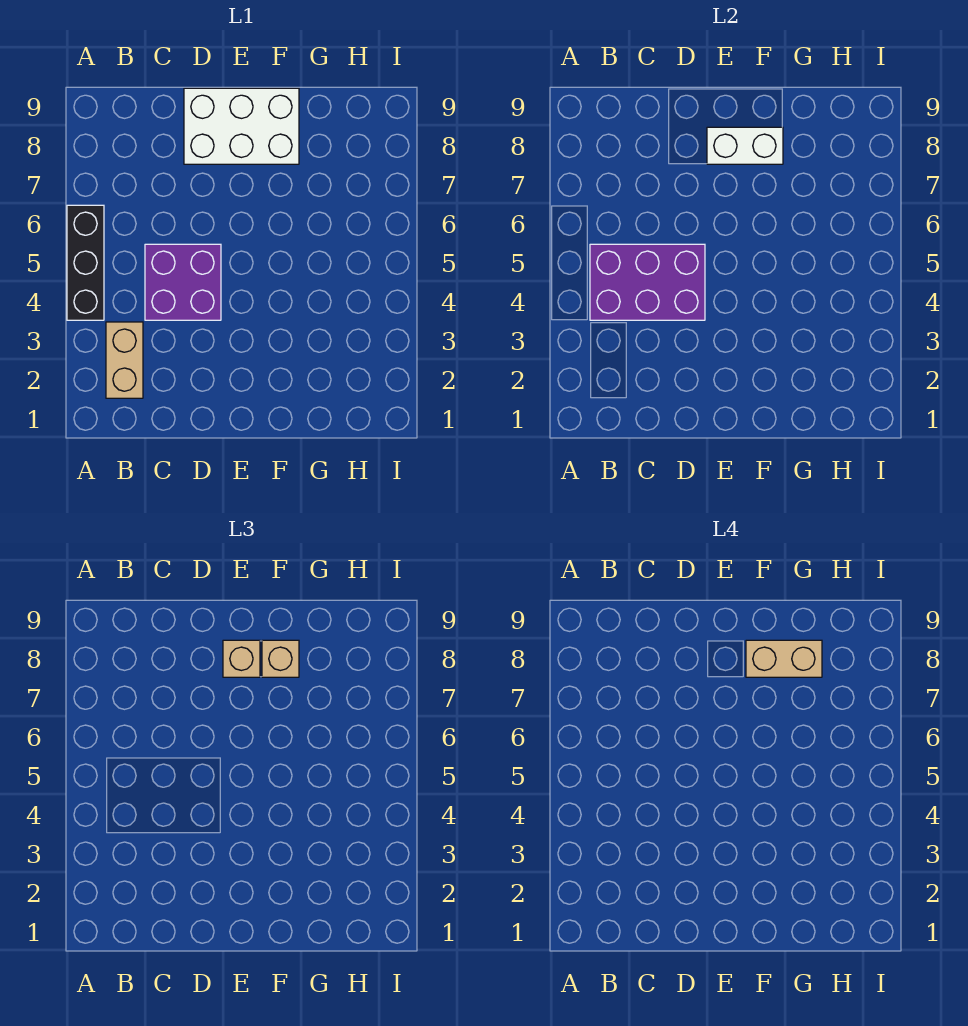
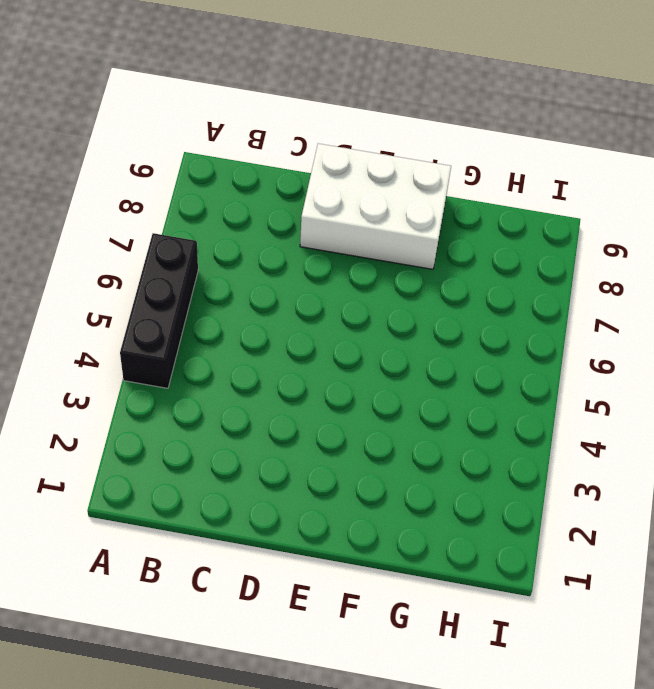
none -> tan 1x2 brick [106,322,143,398]
none -> purple 2x2 brick [145,244,221,320]

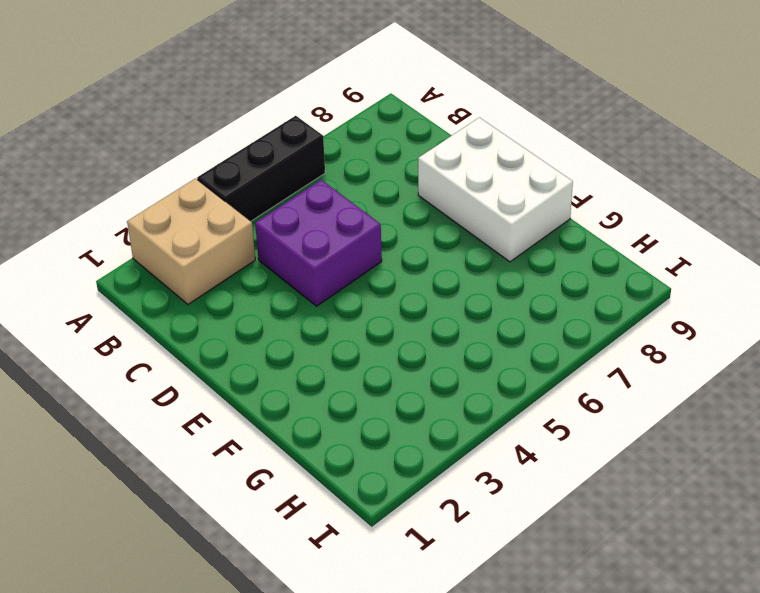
tan 2x2 brick [127,178,255,304] -> tan 1x2 brick [106,322,143,398]
none -> purple 2x3 brick [590,244,705,320]
none -> white 1x2 brick [707,127,783,164]

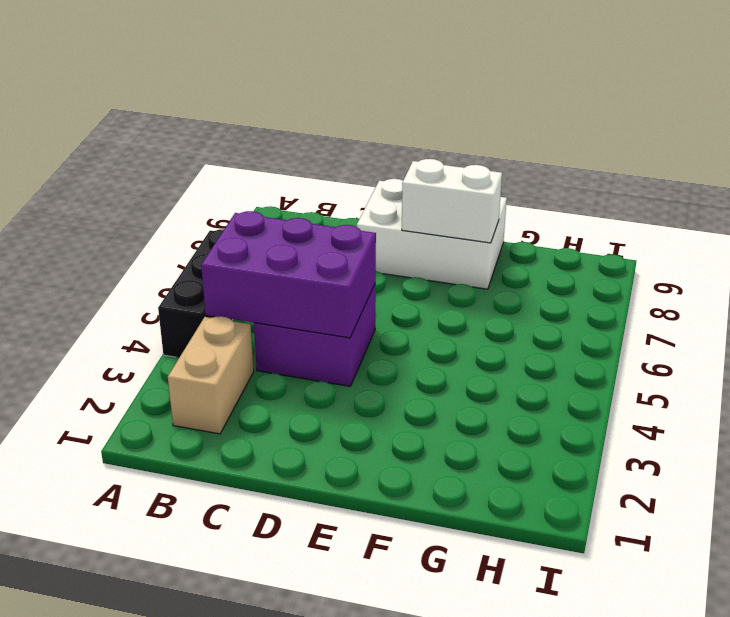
none -> tan 1x1 brick [223,640,260,677]
none -> tan 1x1 brick [262,640,299,677]

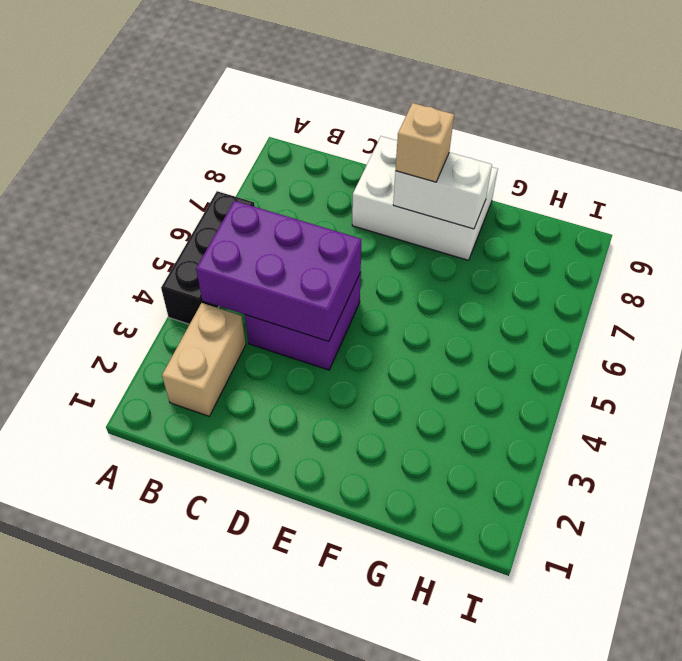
none -> tan 1x1 brick [262,640,299,677]
none -> tan 1x2 brick [746,640,822,677]

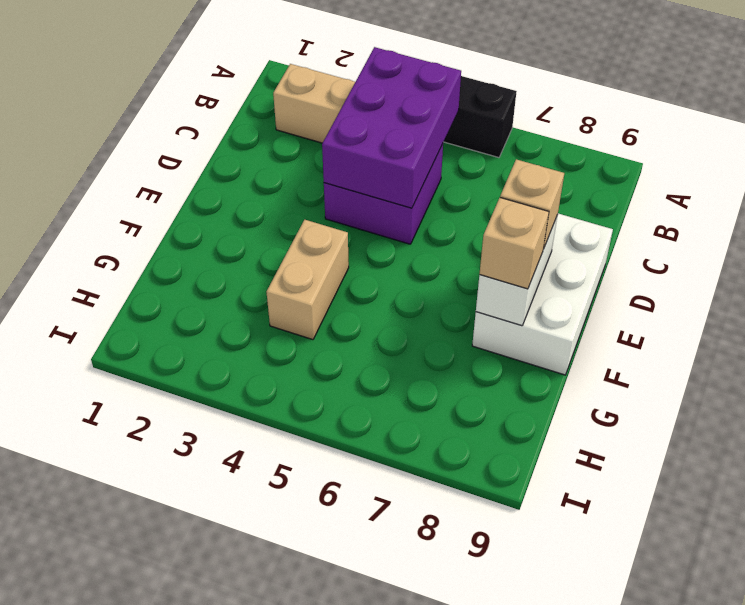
tan 1x2 brick [267,220,349,340] -> tan 1x2 brick moved to [746,640,822,677]

